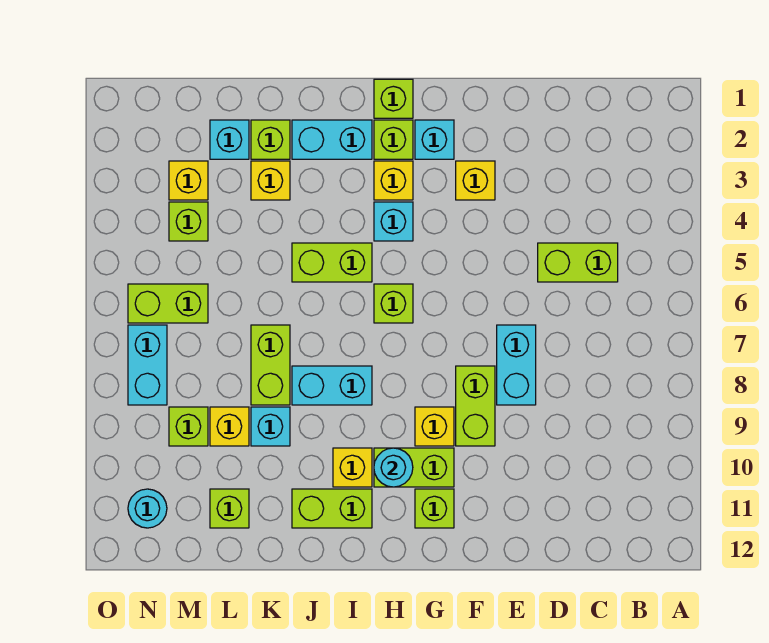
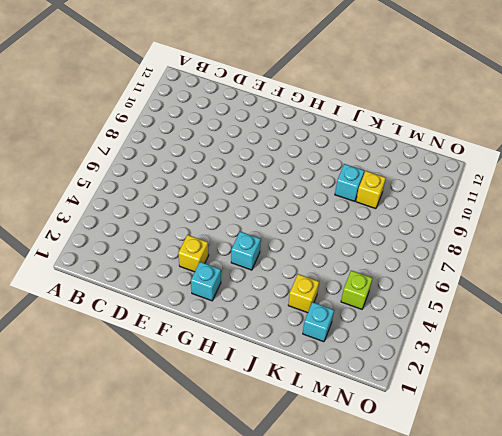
none -> lime 1x2 brick [538,243,618,282]
none -> cyan 1x2 brick [497,325,536,405]
none -> lime 1x2 brick [456,366,495,446]
none -> yellow 1x1 brick [415,407,454,446]

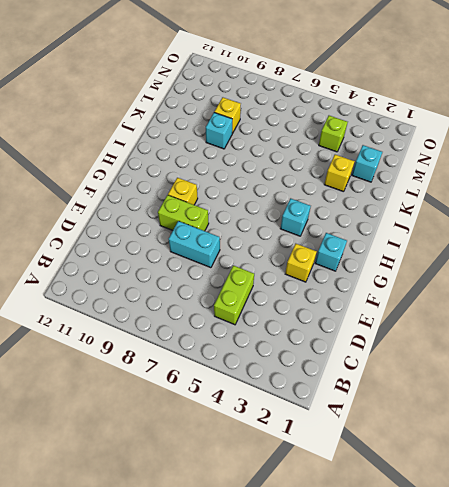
none -> lime 1x2 brick [374,448,454,487]
none -> lime 1x1 brick [415,489,454,528]
none -> lime 1x1 brick [374,79,413,118]
none -> lime 1x1 brick [374,120,413,159]

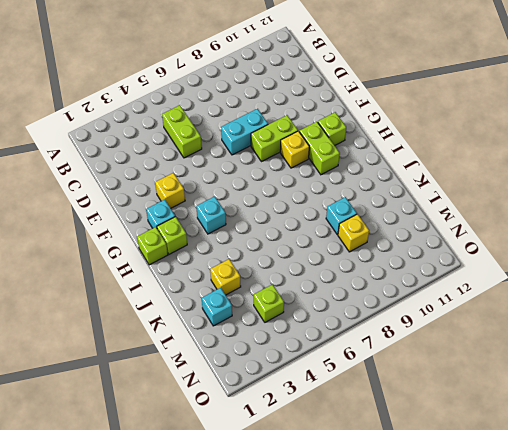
none -> yellow 1x1 brick [374,161,413,200]
none -> lime 1x1 brick [374,284,413,323]
none -> cyan 1x2 brick [292,120,372,159]
none -> lime 1x2 brick [292,243,372,282]

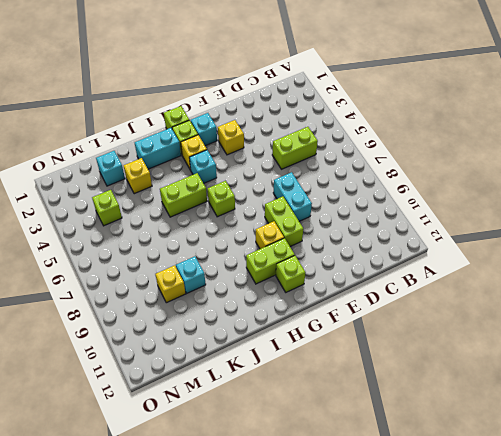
none -> cyan 1x2 brick [292,366,372,405]
none -> yellow 1x1 brick [333,448,372,487]
none -> lime 1x2 brick [292,489,372,528]
none -> lime 1x1 brick [251,120,290,159]

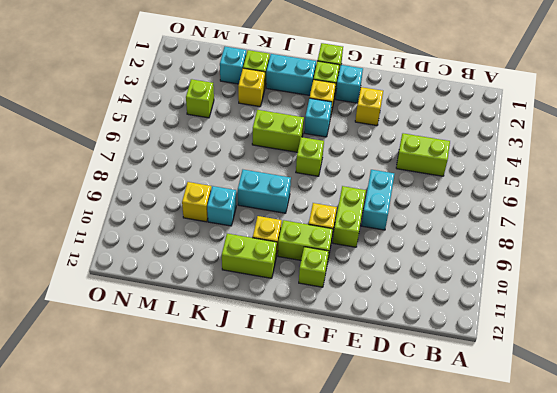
none -> lime 1x2 brick [251,325,290,405]
none -> lime 1x1 brick [210,489,249,528]
none -> yellow 1x1 brick [169,161,208,200]
none -> lime 1x2 brick [128,284,208,323]

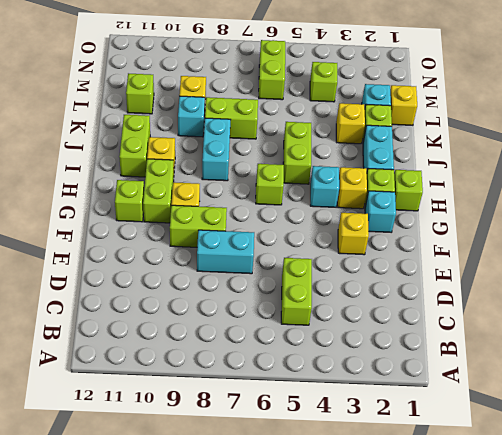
yellow 1x1 brick [390,85,417,125] -> yellow 1x1 brick moved to [169,161,208,200]
none -> lime 1x1 brick [169,407,208,446]
none -> cyan 1x2 brick [128,325,167,405]
none -> cyan 1x1 round brick [128,489,167,528]
none -> cyan 1x1 round brick [374,448,413,487]

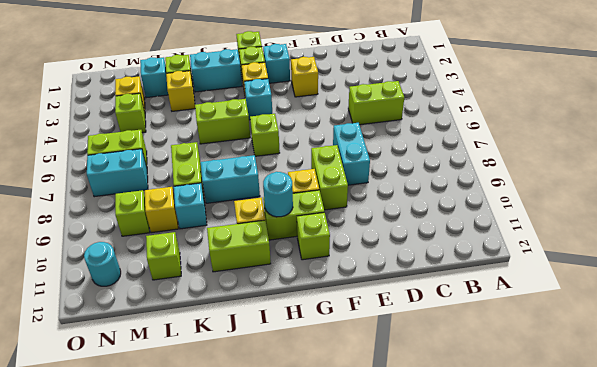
cyan 1x2 brick [87,149,148,197] -> cyan 1x2 brick turned to [128,325,167,405]

